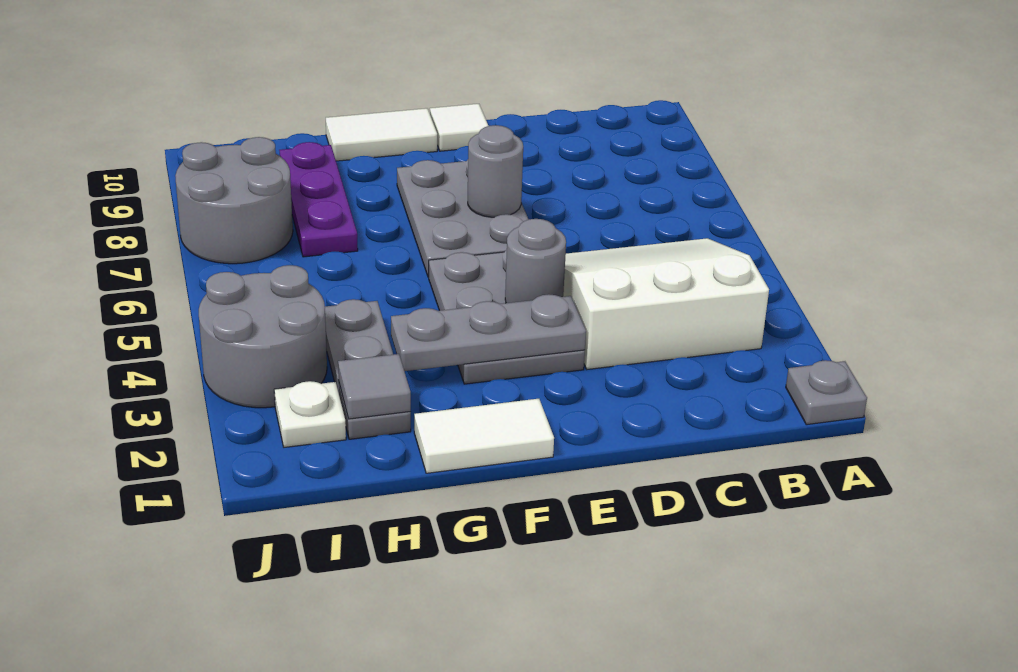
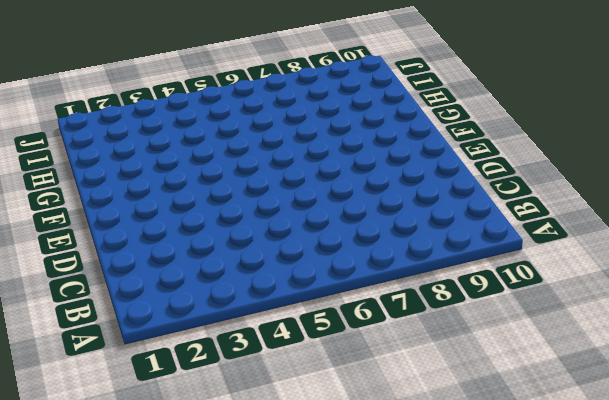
none -> grey 1x1 plate [786,360,867,425]
none -> white 3x3 slope [563,238,769,369]
none -> grey 2x3 plate [429,250,585,384]

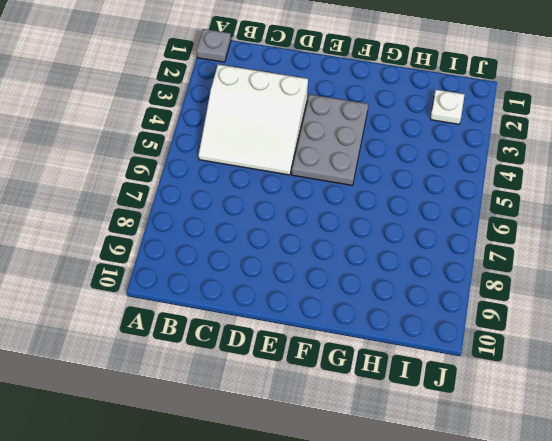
none -> grey 2x3 plate [397,160,529,277]
none -> white 1x1 tile [430,104,488,151]
none -> white 1x2 tile [414,399,554,473]

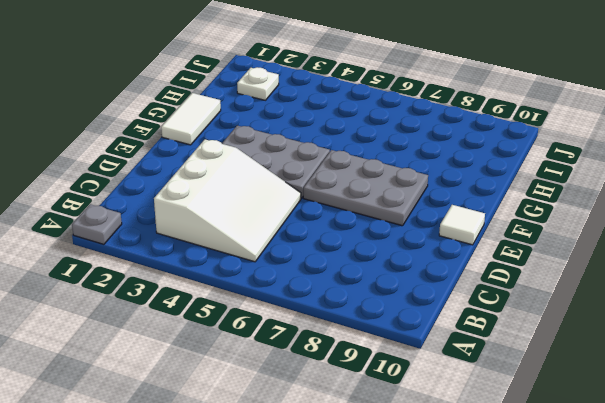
none -> white 1x2 tile [326,108,437,161]
none -> grey 1x3 plate [325,299,411,439]
none -> purple 1x3 plate [279,142,358,257]

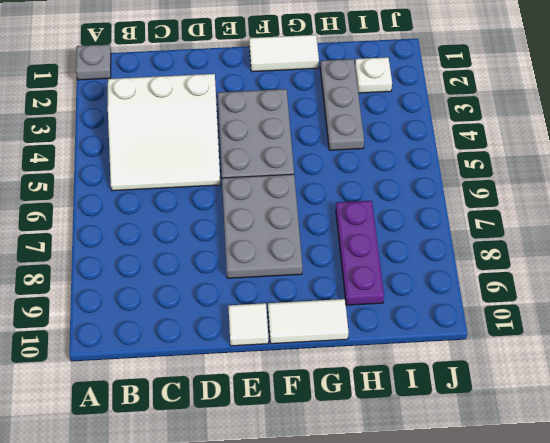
none -> grey 2x2 round brick [199,265,327,408]
none -> grey 2x2 round brick [175,137,293,264]
none -> grey 1x3 plate [391,294,586,371]

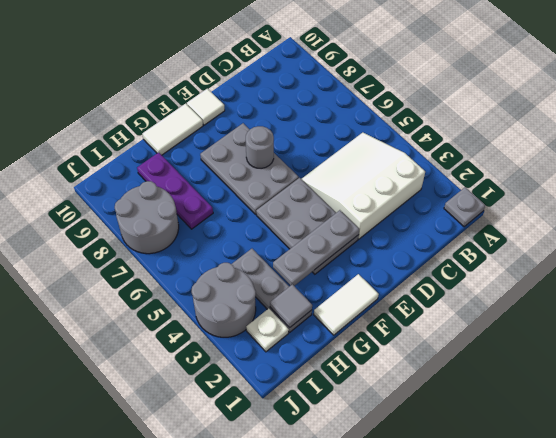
none -> grey 1x1 round brick [505,219,566,303]

